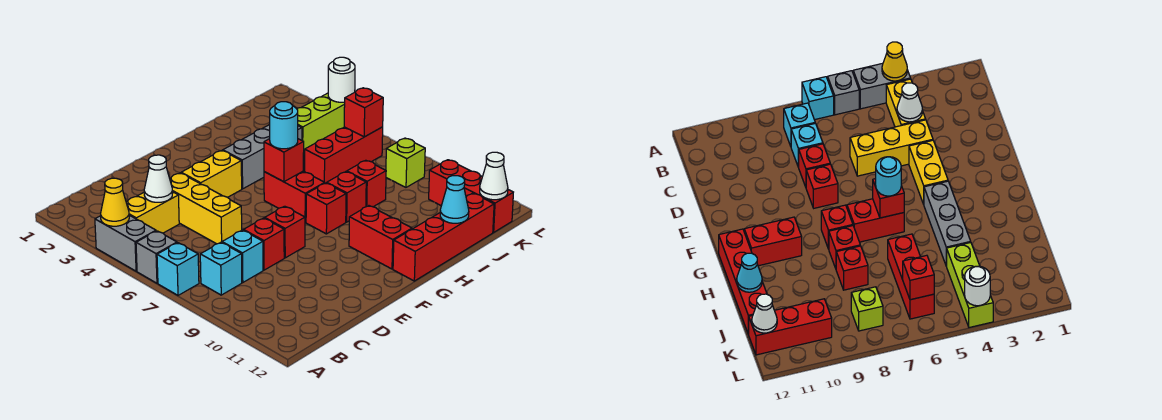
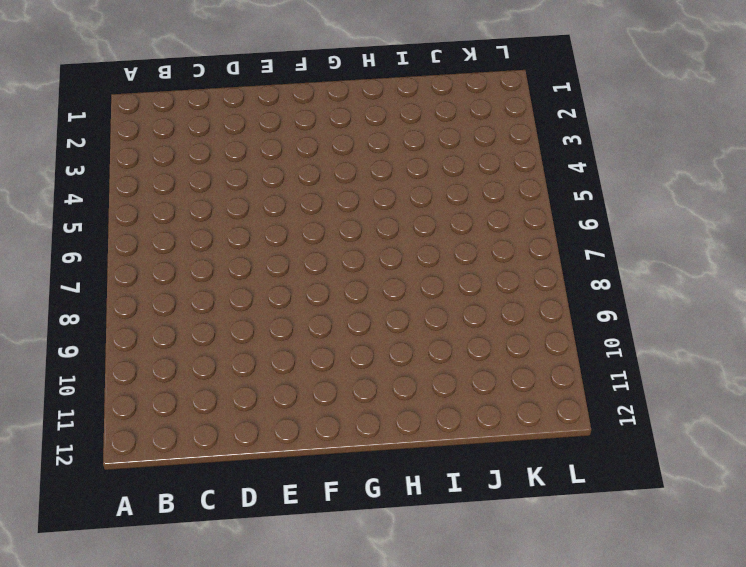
none -> grey 1x2 brick [95,215,156,271]
none -> grey 1x1 brick [136,231,177,283]
none -> cyan 1x1 brick [157,243,199,295]

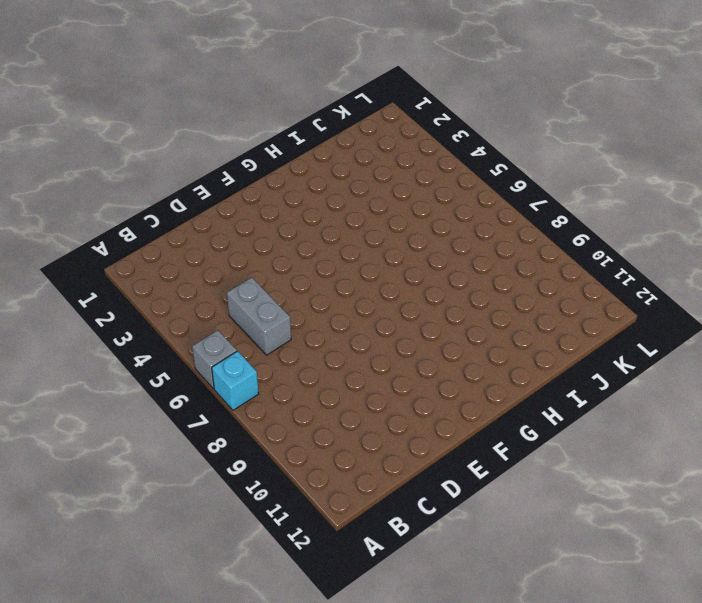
grey 1x2 brick [227,277,291,355] -> grey 1x2 brick moved to [95,215,156,271]
none -> yellow 1x2 brick [126,192,179,233]
none -> cyan 1x1 brick [200,242,242,295]
none -> cyan 1x1 brick [222,230,263,283]

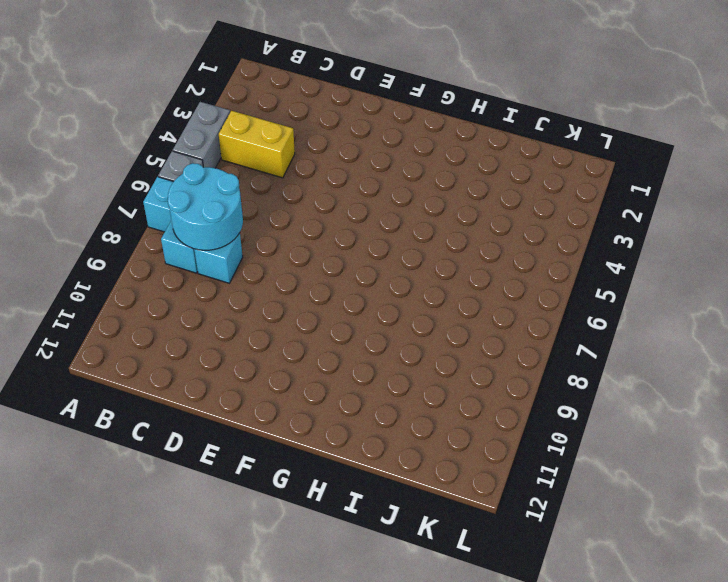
cyan 2x2 round brick [168,163,243,250] -> none
none -> yellow 1x3 brick [170,173,242,244]
none -> red 1x1 brick [244,218,284,270]
none -> yellow 1x2 brick [181,151,242,197]

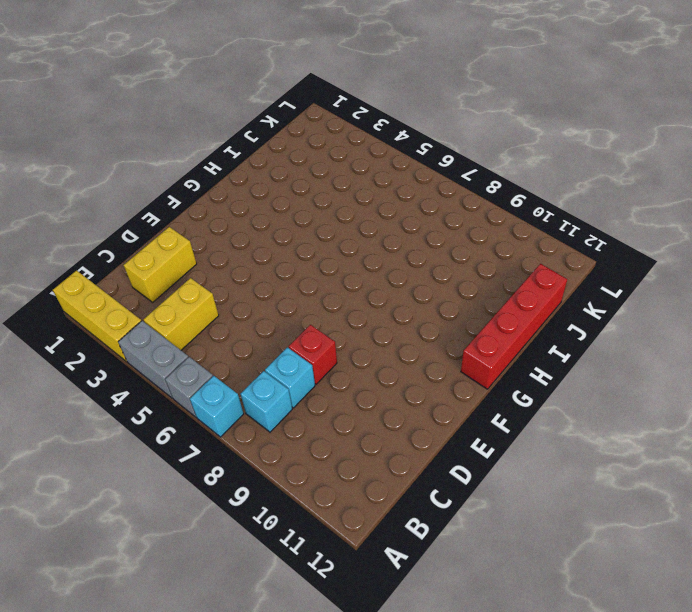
yellow 1x3 brick [53,271,141,362] -> yellow 1x3 brick moved to [170,173,242,244]
yellow 1x2 brick [124,227,197,302] -> yellow 1x2 brick moved to [181,151,242,197]
none -> red 1x1 brick [265,206,305,258]
none -> grey 1x3 brick [223,125,302,189]
none -> red 1x2 brick [264,171,325,222]

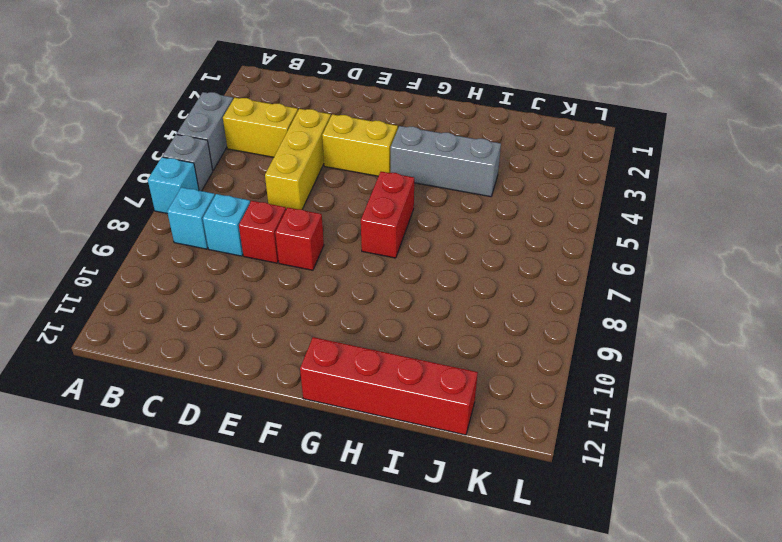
none -> red 1x1 brick [306,183,346,234]
none -> red 1x2 brick [349,206,412,269]
none -> red 1x1 brick [327,172,366,222]

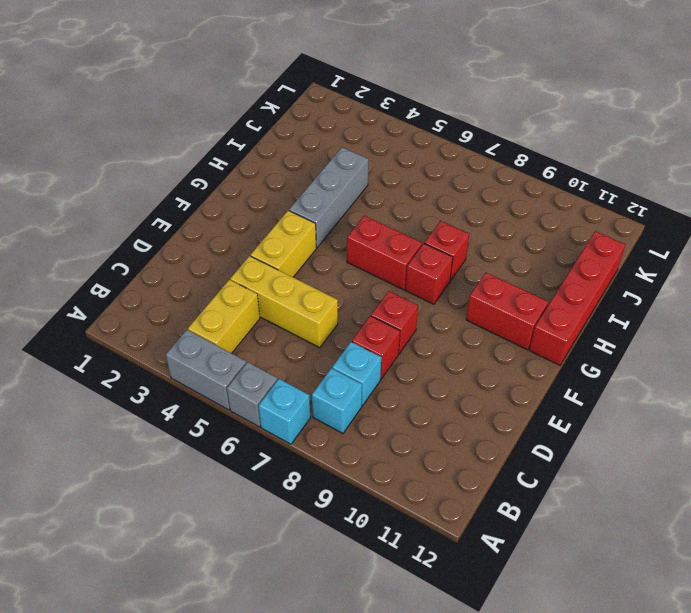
none -> red 1x3 brick [305,127,383,183]
none -> red 1x1 brick [347,160,386,207]
none -> lime 1x3 brick [297,93,345,155]

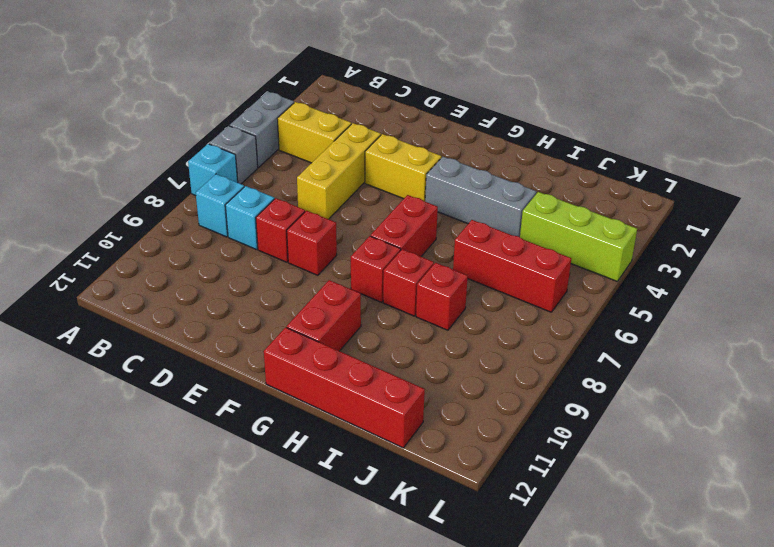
none -> lime 1x1 brick [386,138,425,187]
none -> red 1x3 brick [429,160,513,232]
none -> yellow 1x1 cone [101,178,129,226]

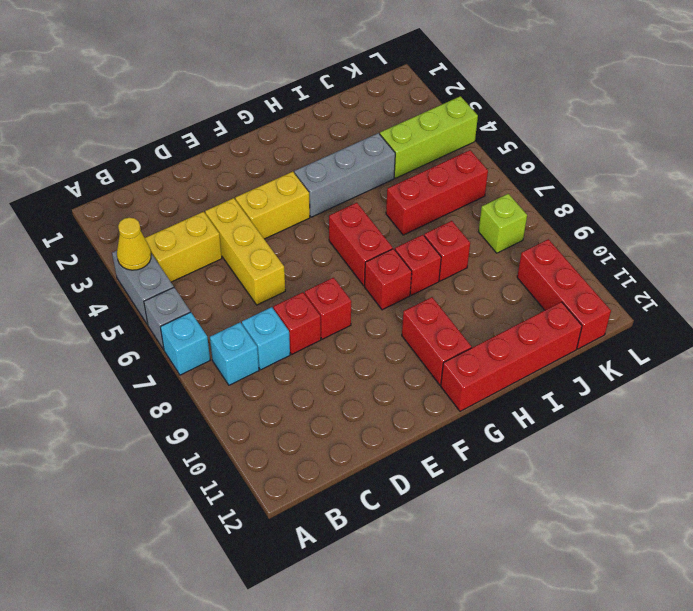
none -> white 1x1 cone [144,155,173,202]
none -> red 1x1 brick [264,139,304,182]
none -> cyan 1x1 cone [440,176,469,223]

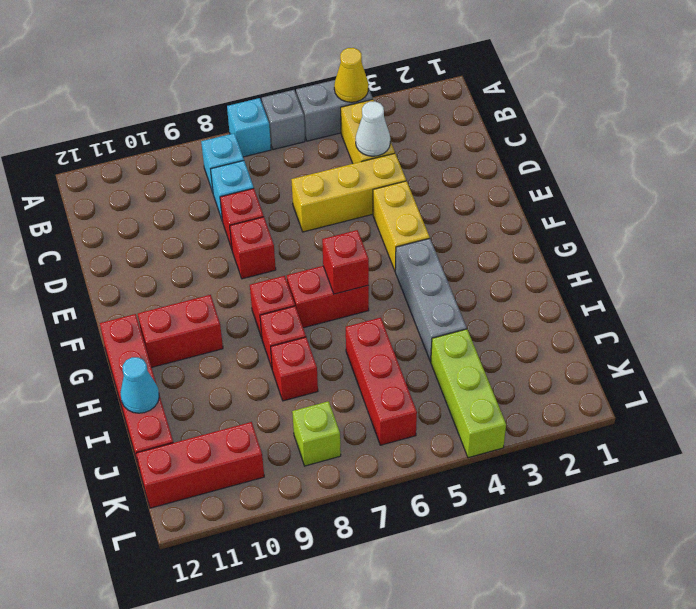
none -> red 1x1 brick [344,88,383,137]
none -> white 1x1 cone [480,152,508,200]
none -> white 1x1 round brick [328,57,355,102]

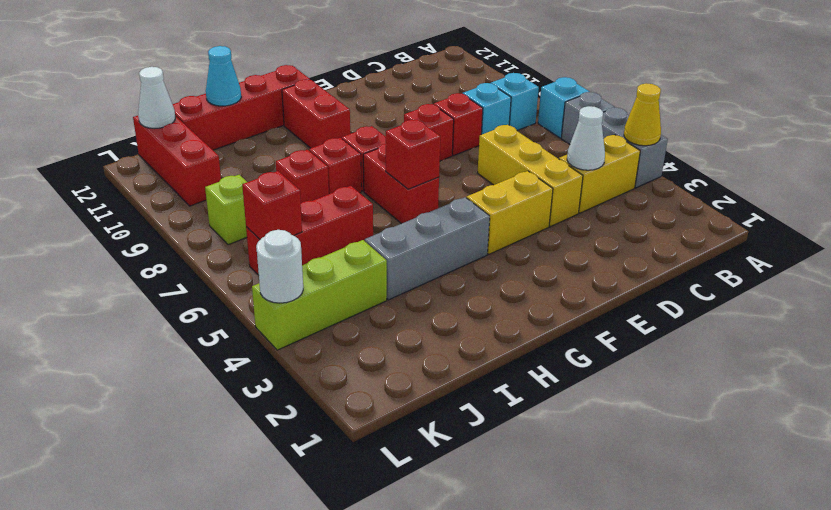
none -> cyan 1x1 round brick [270,102,298,149]

